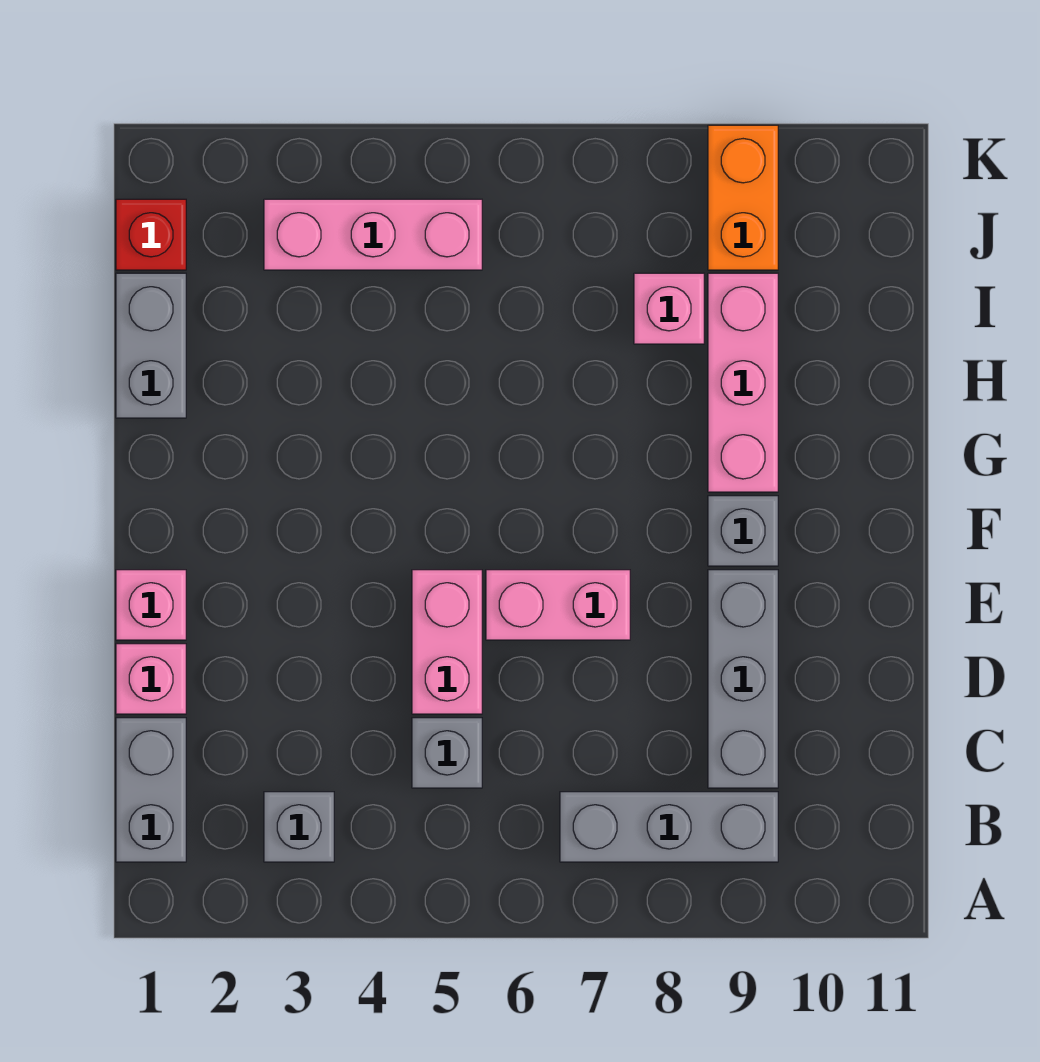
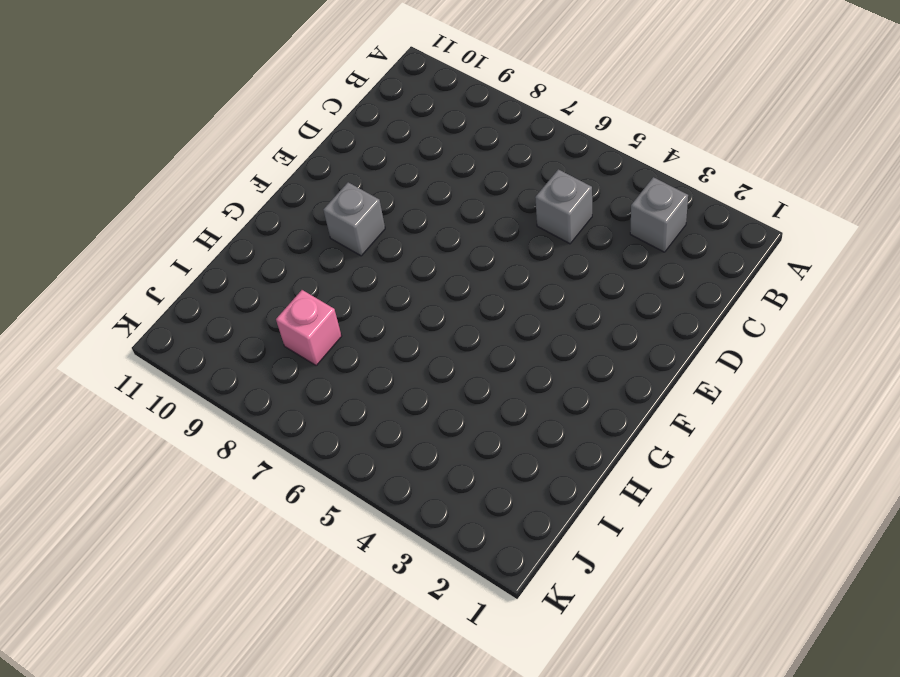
none -> grey 1x2 brick [116,718,186,862]
none -> grey 1x3 brick [560,792,778,862]
none -> grey 1x3 brick [708,570,778,788]

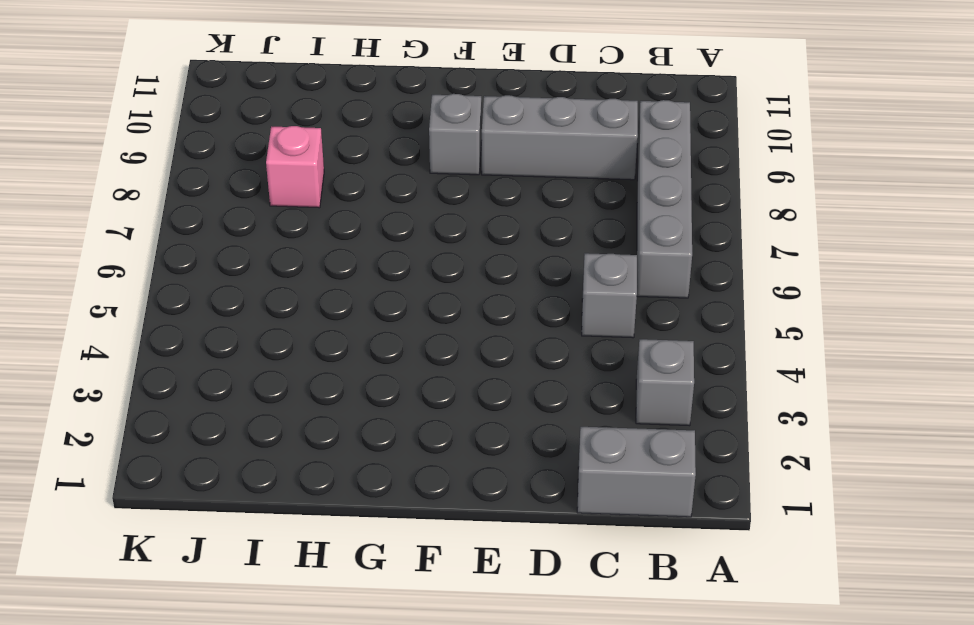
grey 1x4 brick [637,100,692,298] -> grey 1x3 brick [560,792,778,862]
none -> pink 1x1 brick [116,644,186,714]
none -> pink 1x2 brick [412,570,482,714]
none -> pink 1x1 brick [116,570,186,640]

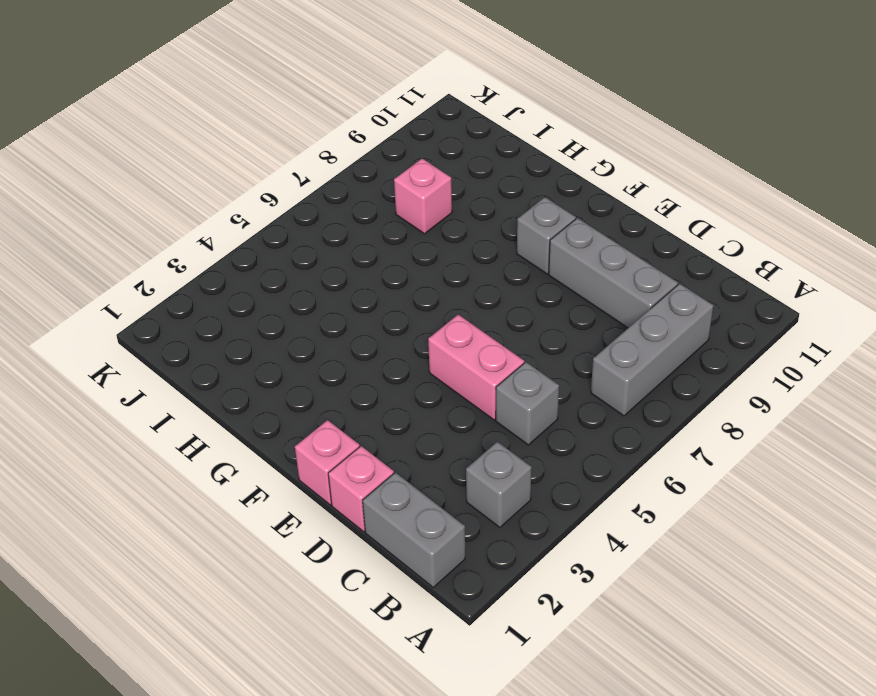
none -> pink 1x2 brick [486,570,630,640]
none -> pink 1x3 brick [708,273,778,492]
none -> grey 1x2 brick [116,273,186,418]

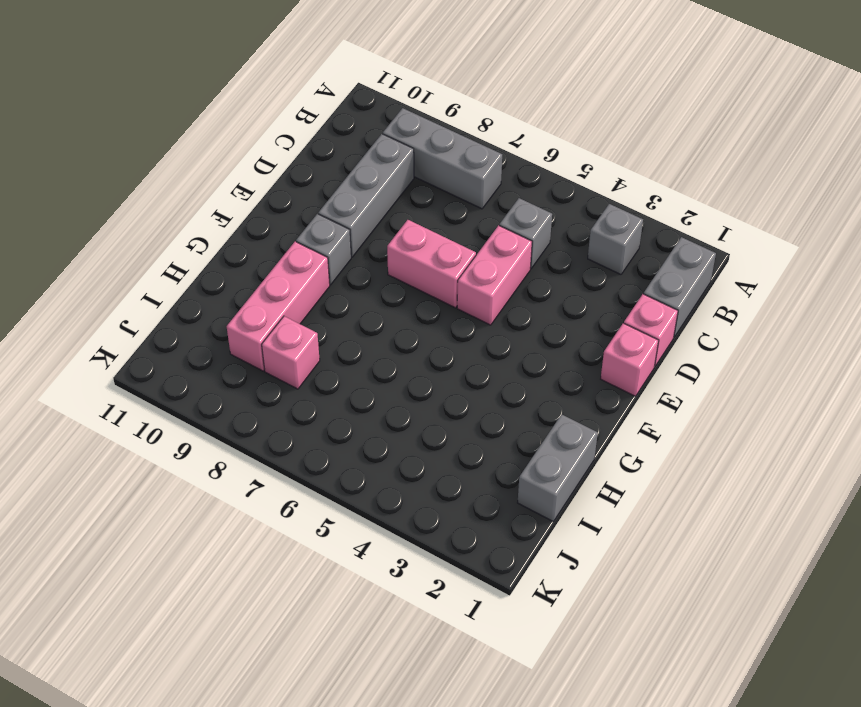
none -> red 1x1 brick [116,199,186,270]
none -> pink 1x3 brick [264,199,482,270]
none -> orange 1x2 brick [708,125,778,270]

